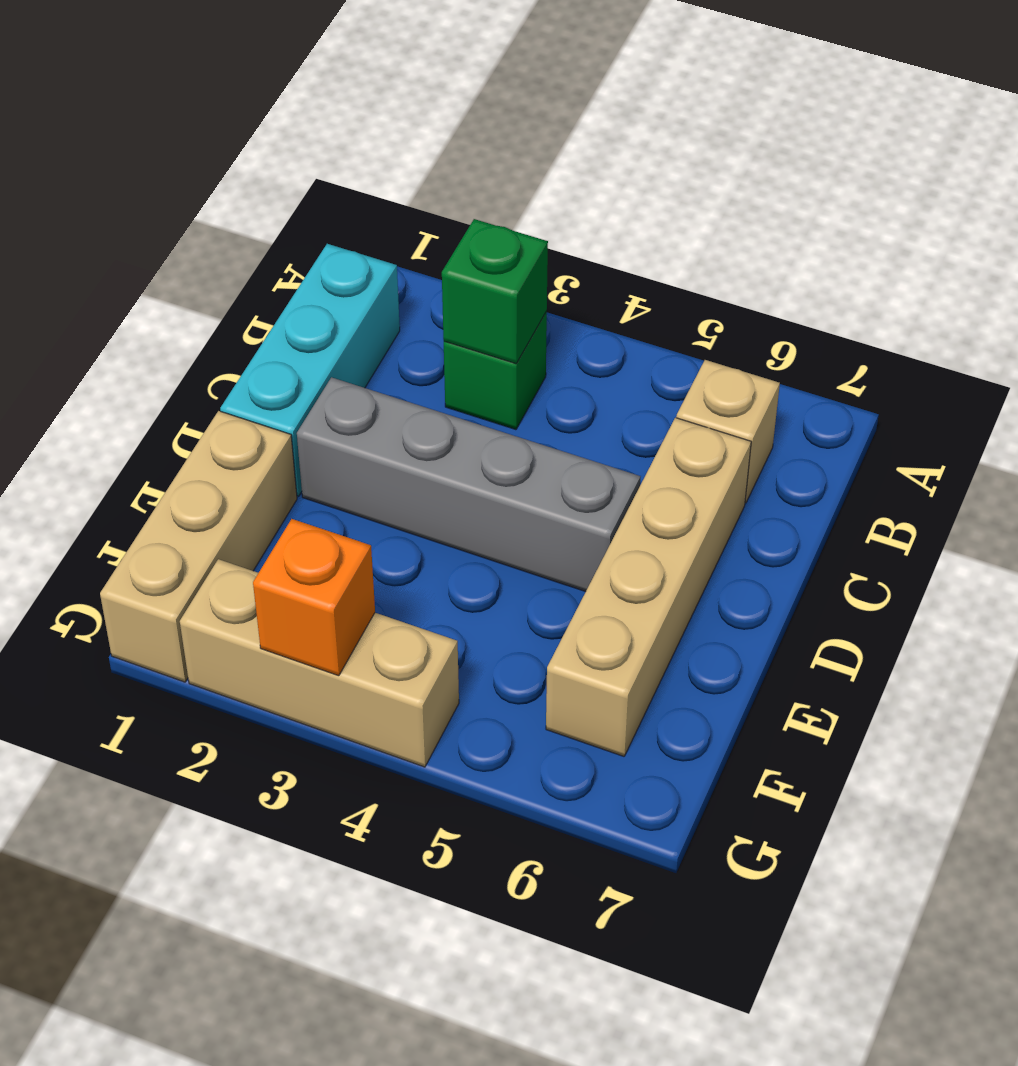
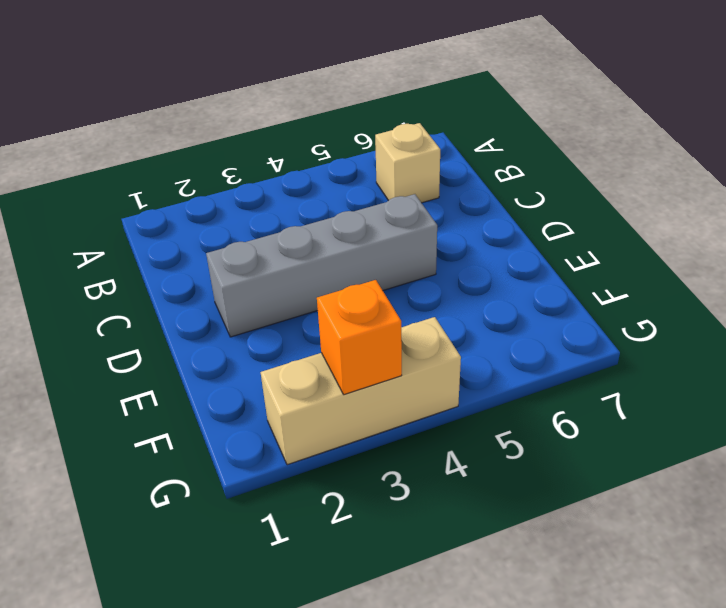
none -> cyan 1x3 brick [220,244,400,496]
none -> green 1x1 brick [444,311,547,430]

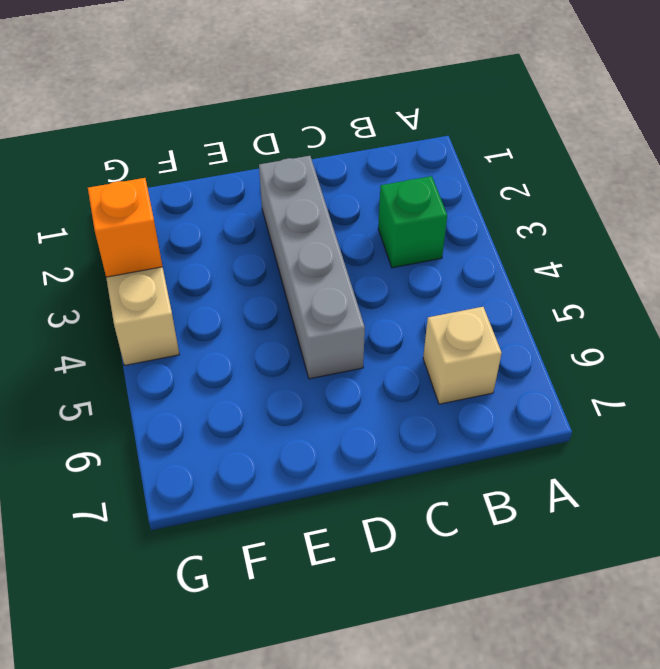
none -> cyan 1x3 brick [220,244,400,496]
none -> tan 1x4 brick [546,418,751,756]

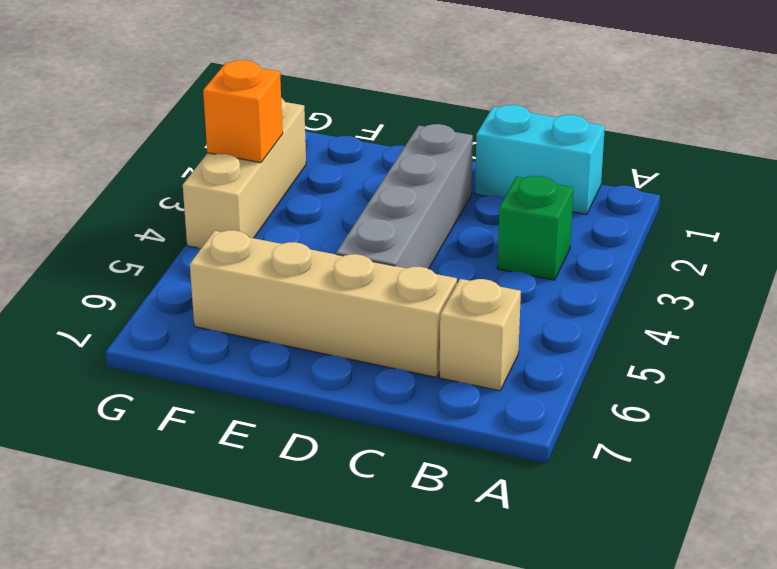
cyan 1x2 brick [475,105,605,215] -> cyan 1x3 brick [220,244,400,496]
none -> tan 1x3 brick [100,411,297,682]
none -> green 1x1 brick [442,219,548,364]

